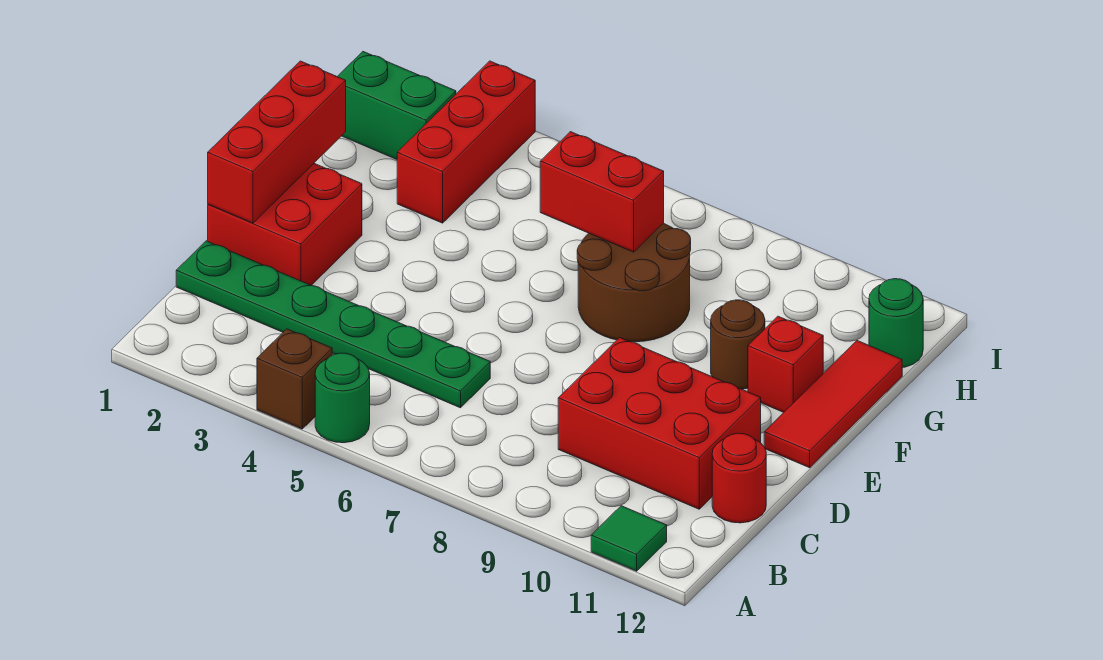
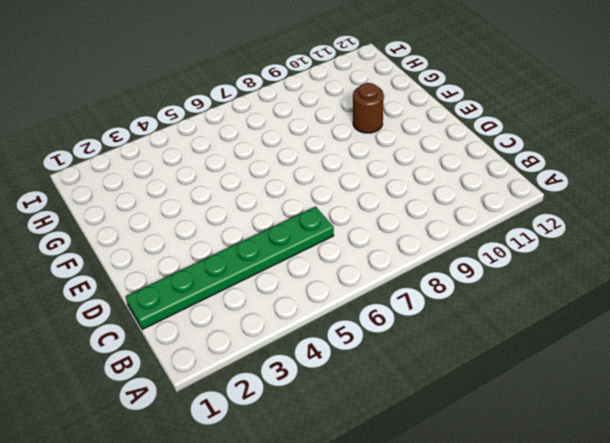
none -> brown 1x1 brick [257,329,332,429]
none -> green 1x1 round brick [315,353,370,443]
none -> green 1x1 tile [591,506,667,571]

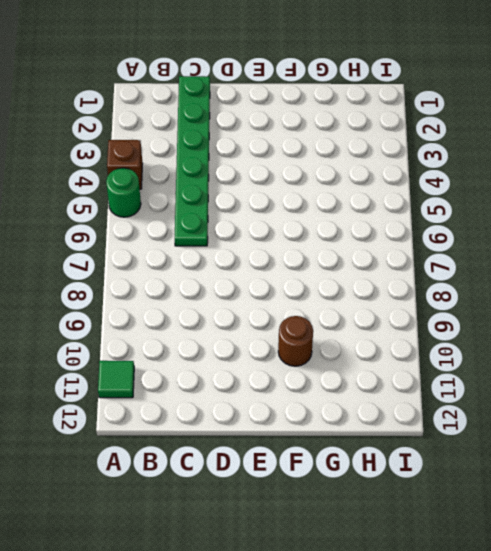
none -> red 2x3 brick [558,338,761,509]
none -> red 1x1 round brick [712,433,766,523]
none -> red 2x2 brick [208,164,362,285]

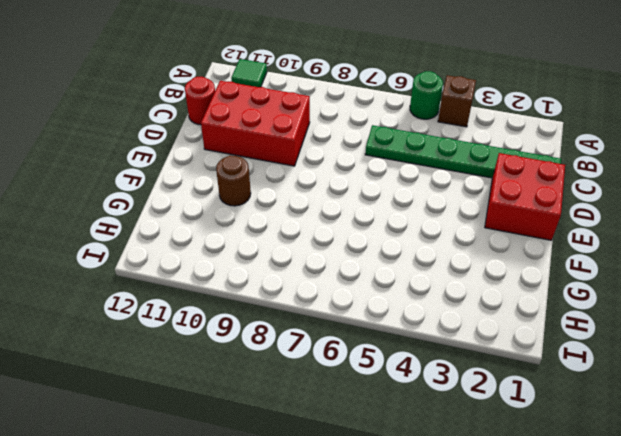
none -> red 1x3 tile [764,341,902,468]
none -> brown 2x2 round brick [577,223,691,342]
none -> red 1x1 brick [748,316,823,412]

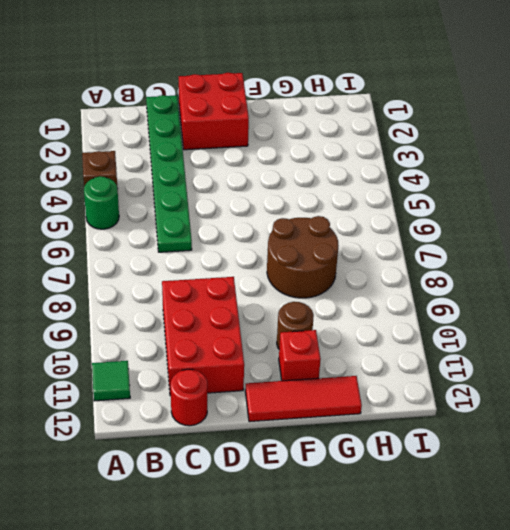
none -> red 1x3 brick [397,61,535,223]
none -> green 1x2 brick [337,52,456,159]
none -> green 1x1 round brick [869,279,923,368]

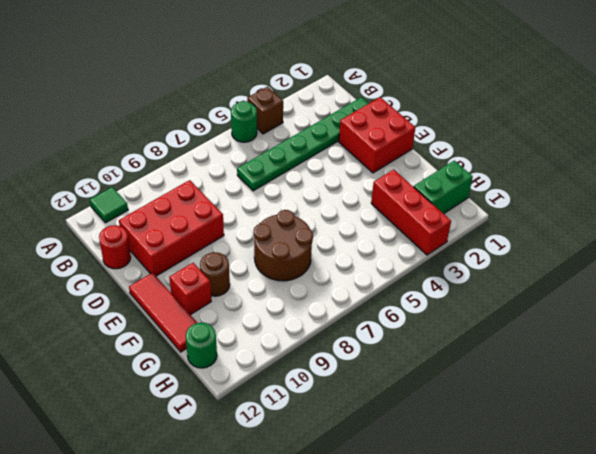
none -> red 1x3 brick [208,61,346,223]
none -> red 1x2 brick [540,132,664,252]

